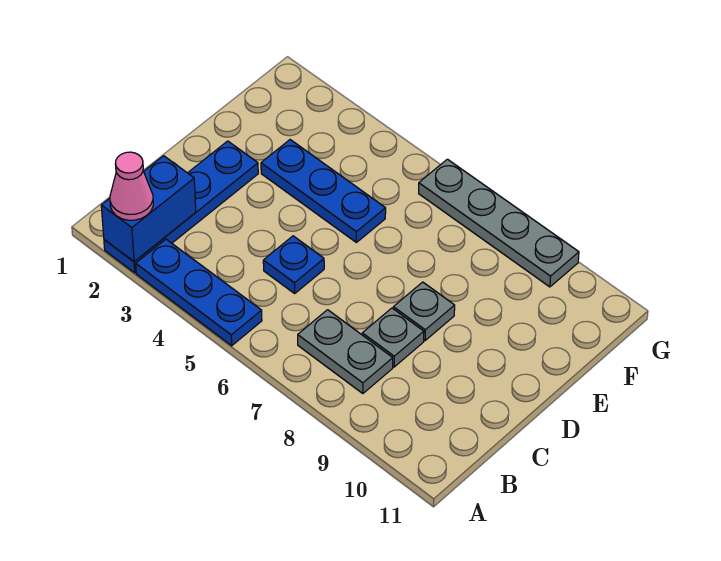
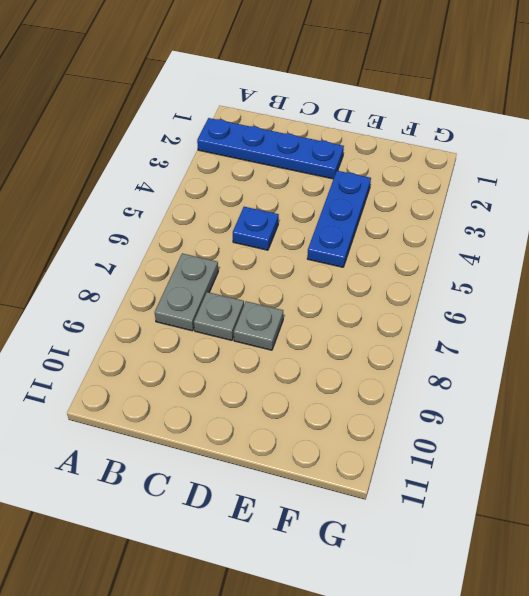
none -> blue 1x3 plate [136,239,262,346]
none -> grey 1x4 plate [419,159,579,287]

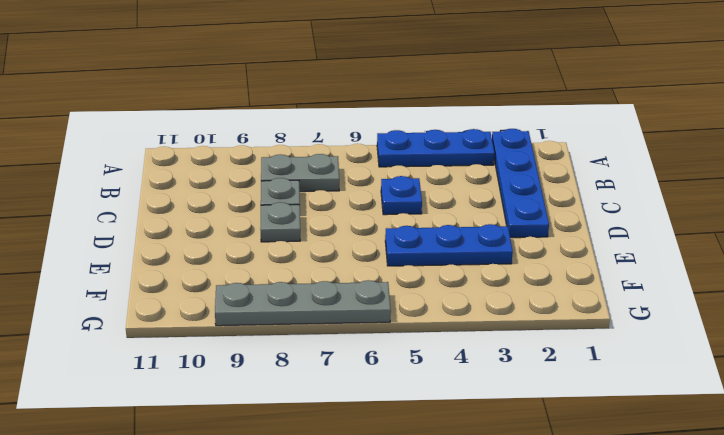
none -> blue 1x2 brick [101,156,196,262]
none -> pink 1x1 cone [110,152,153,220]

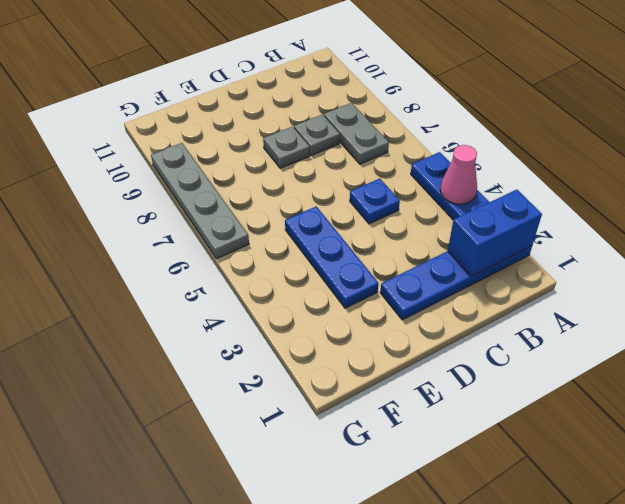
pink 1x1 cone [440,145,477,204] -> pink 1x1 cone moved to [110,152,153,220]

